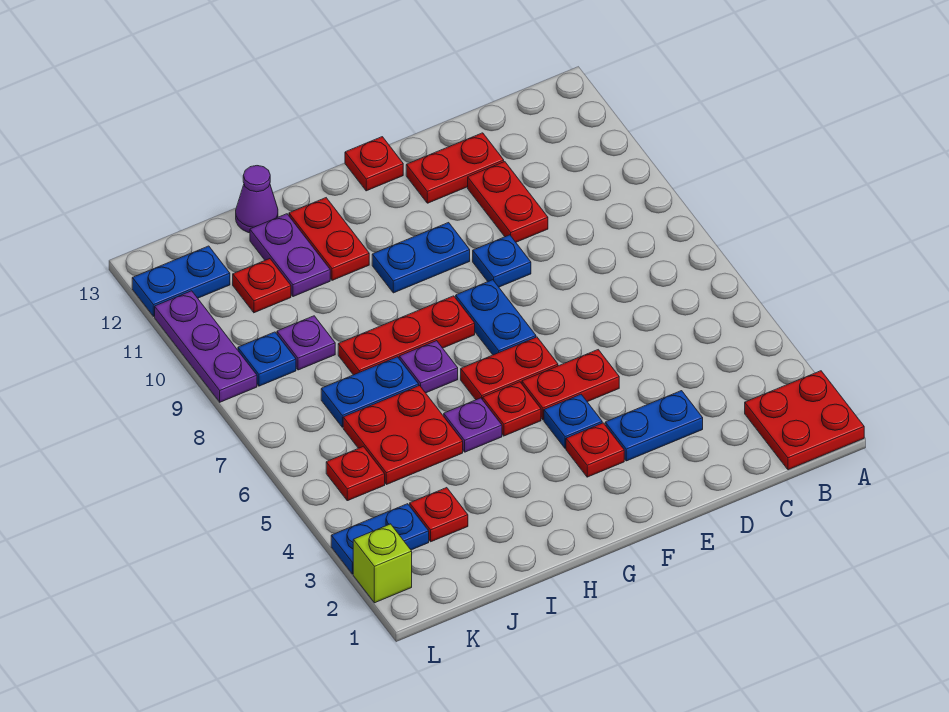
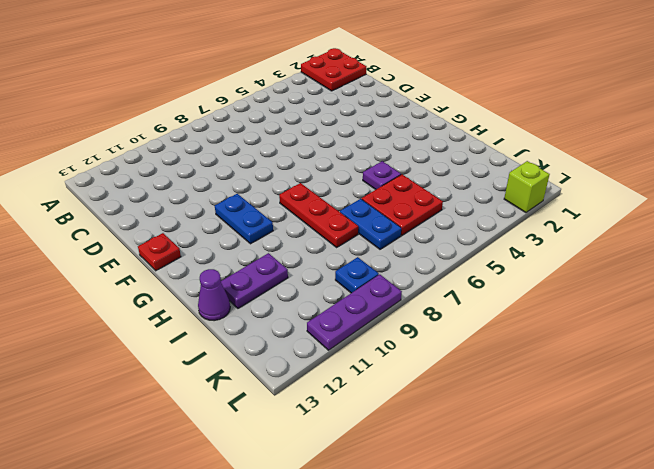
none -> blue 1x2 plate [605,391,703,461]
none -> red 1x2 plate [468,162,548,242]
none -> red 1x2 plate [406,133,504,203]
none -> red 1x2 plate [522,350,619,420]

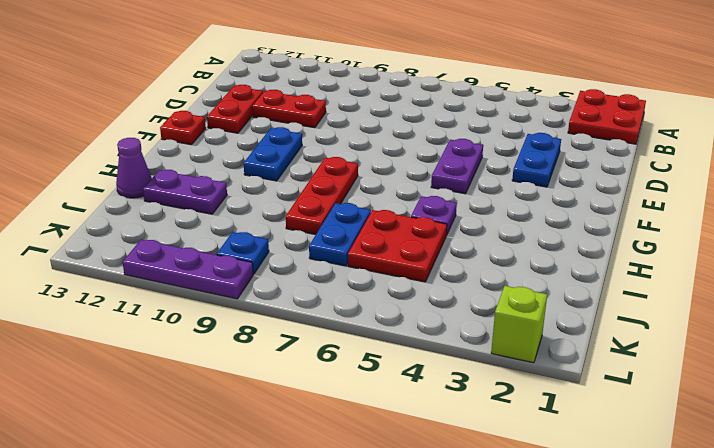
purple 1x2 plate [431,139,483,194] -> red 1x2 plate [522,350,619,420]
none -> blue 1x1 plate [473,235,531,287]
none -> red 1x1 plate [566,423,624,477]
none -> blue 1x1 plate [544,394,602,449]
none -> red 1x2 plate [461,337,558,400]

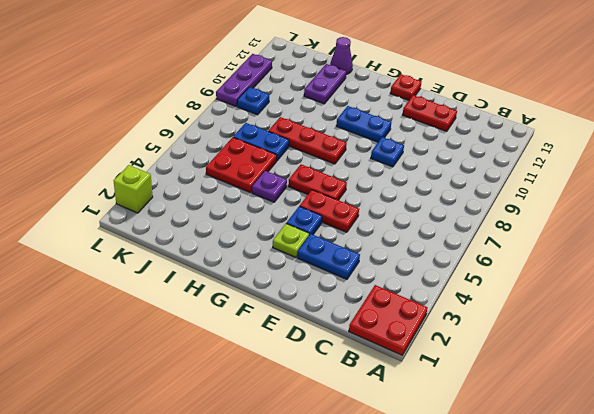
lime 1x1 plate [273,224,309,257] -> red 1x1 plate [566,423,624,477]
none -> red 1x2 plate [468,162,548,242]
none -> blue 1x2 plate [456,280,536,355]
none -> red 1x1 plate [483,382,541,436]
none -> purple 1x1 plate [399,341,458,393]

